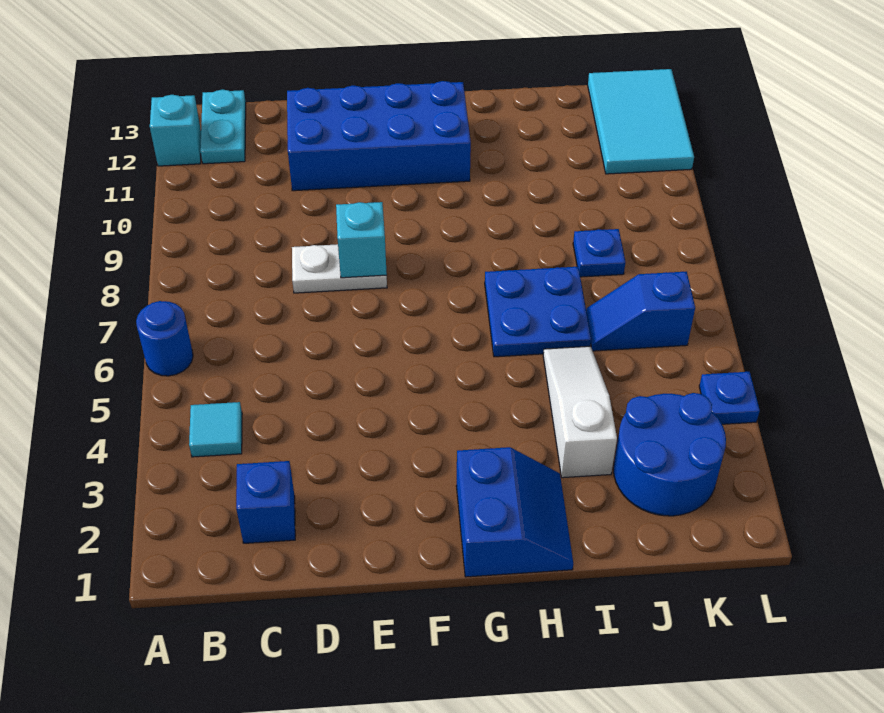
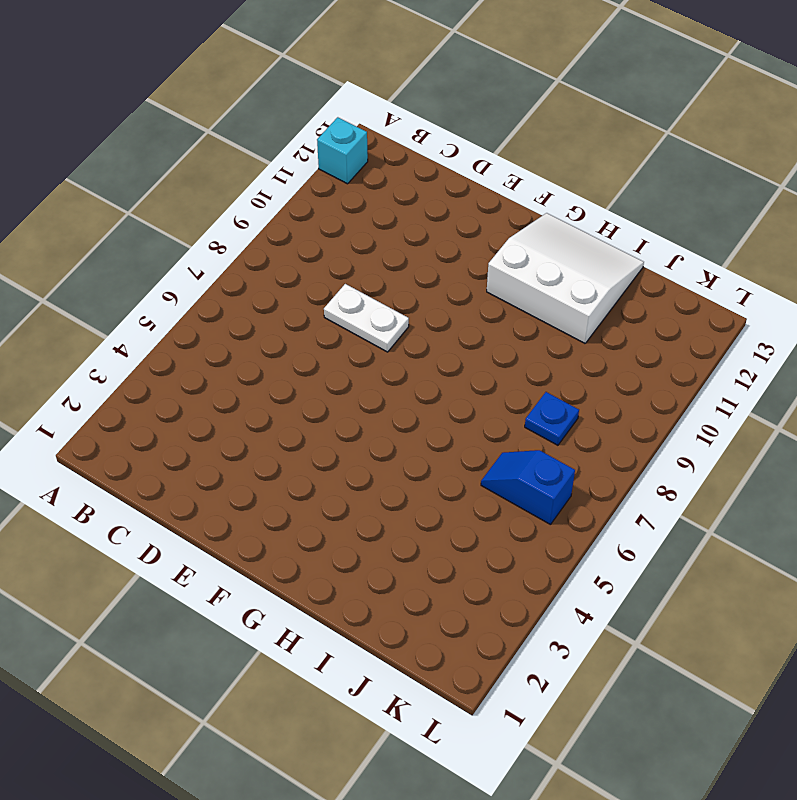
white 3x3 slope [487,213,644,343] -> blue 2x4 brick [287,81,471,191]
none -> blue 1x1 round brick [136,301,193,376]
none -> cyan 1x1 tile [189,402,242,457]
none -> cyan 1x2 plate [200,90,246,164]

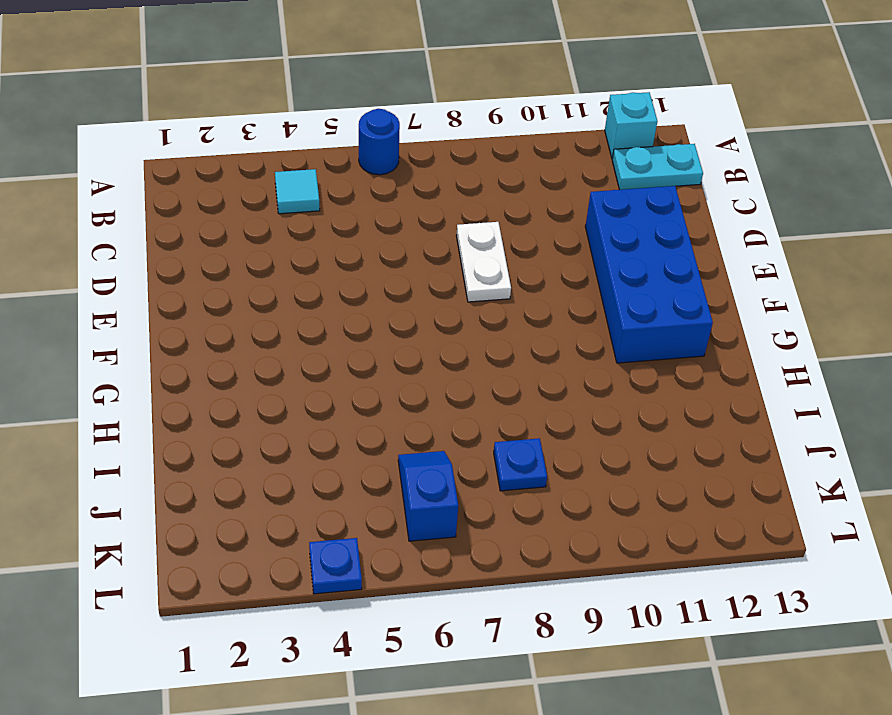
none -> blue 1x1 brick [236,461,295,543]
none -> blue 2x2 slope [456,447,573,577]
none -> blue 2x2 plate [485,267,591,357]

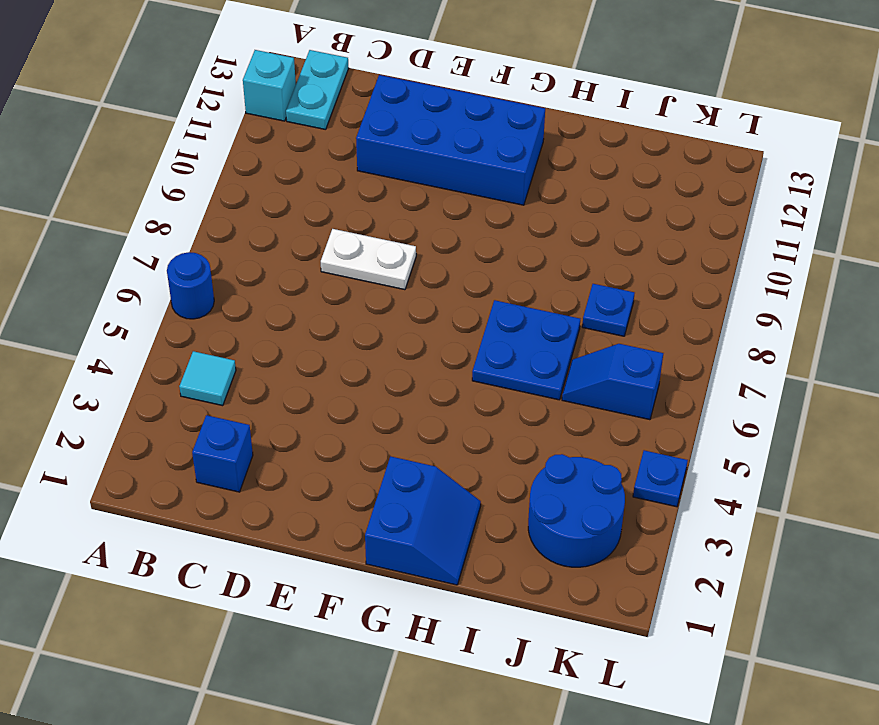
none -> white 1x3 slope [543,346,617,478]
none -> cyan 2x3 tile [588,69,694,174]
none -> cyan 1x1 brick [336,202,387,278]

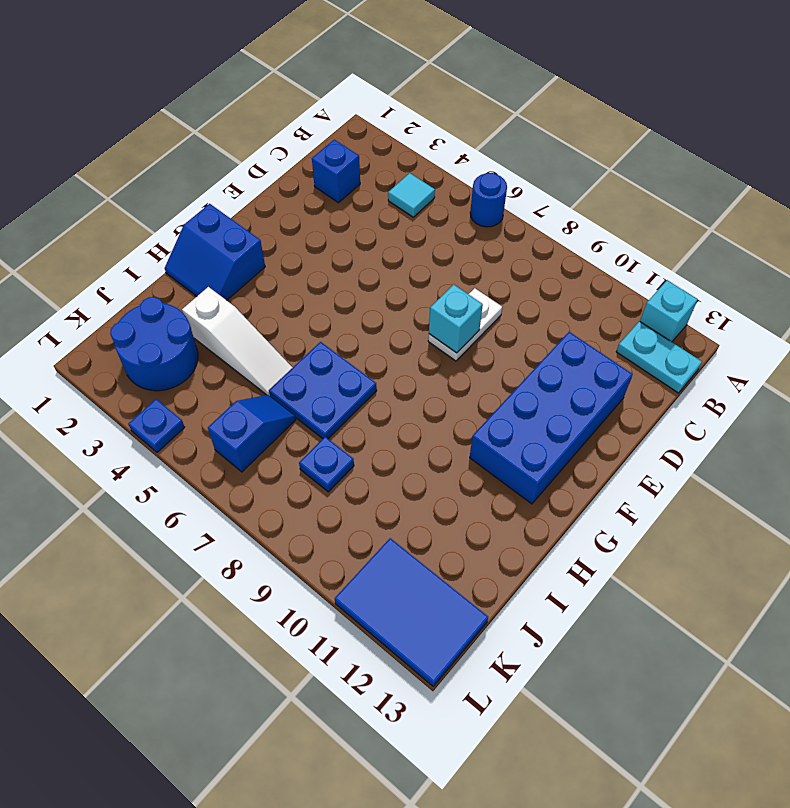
blue 2x3 tile [335,538,488,686] -> cyan 2x3 tile [588,69,694,174]

